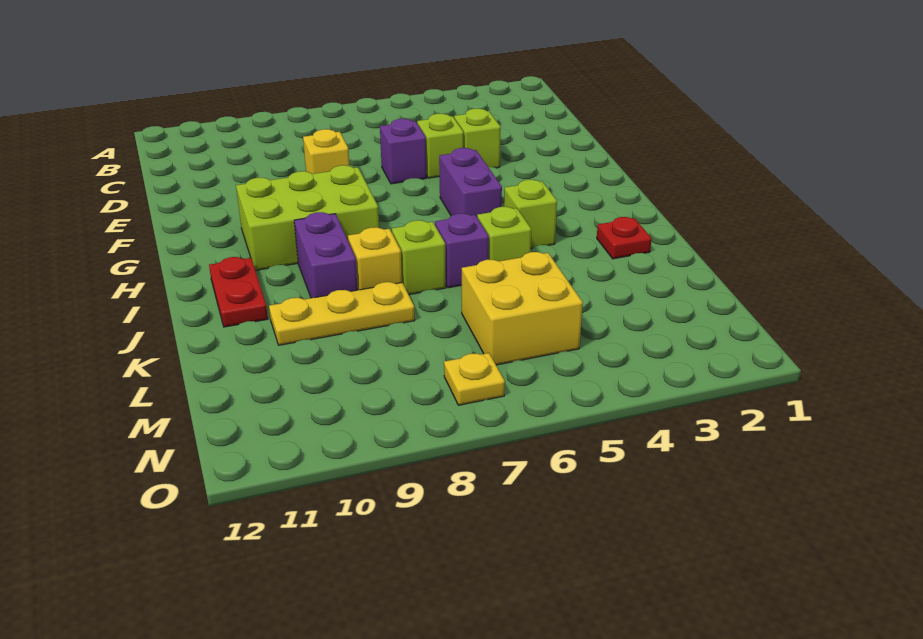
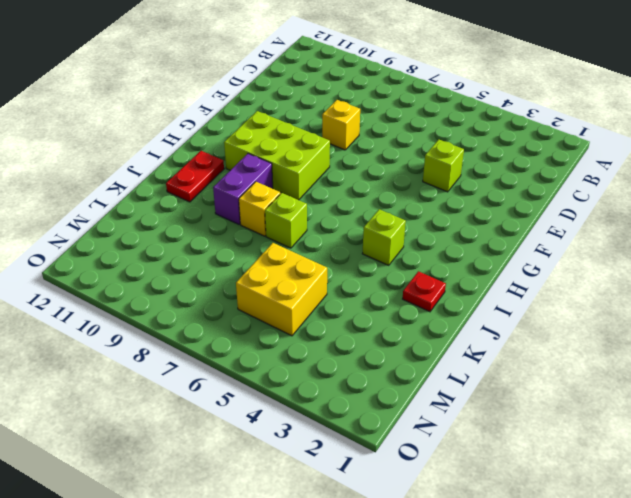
none -> lime 1x1 brick [417,114,463,178]
none -> purple 1x1 brick [380,119,426,184]
none -> purple 1x2 brick [439,148,502,217]

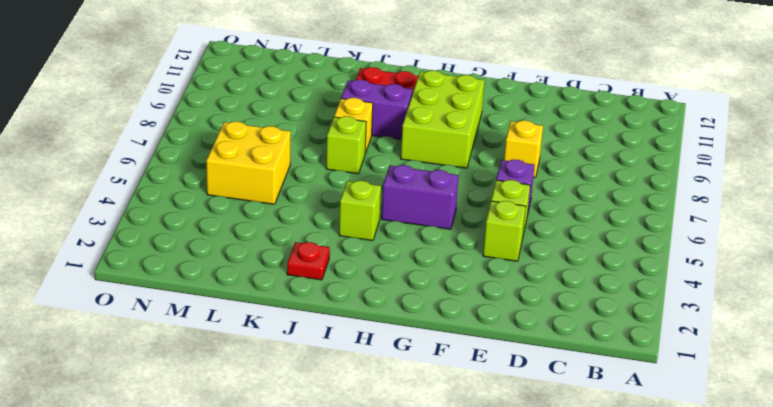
none -> lime 1x1 brick [477,207,531,261]
none -> purple 1x1 brick [435,214,489,288]
none -> yellow 1x3 plate [269,282,415,345]

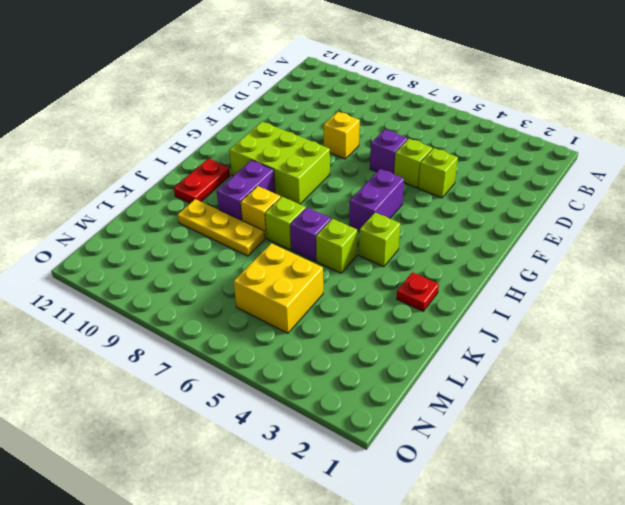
none -> yellow 1x1 plate [444,353,505,405]

